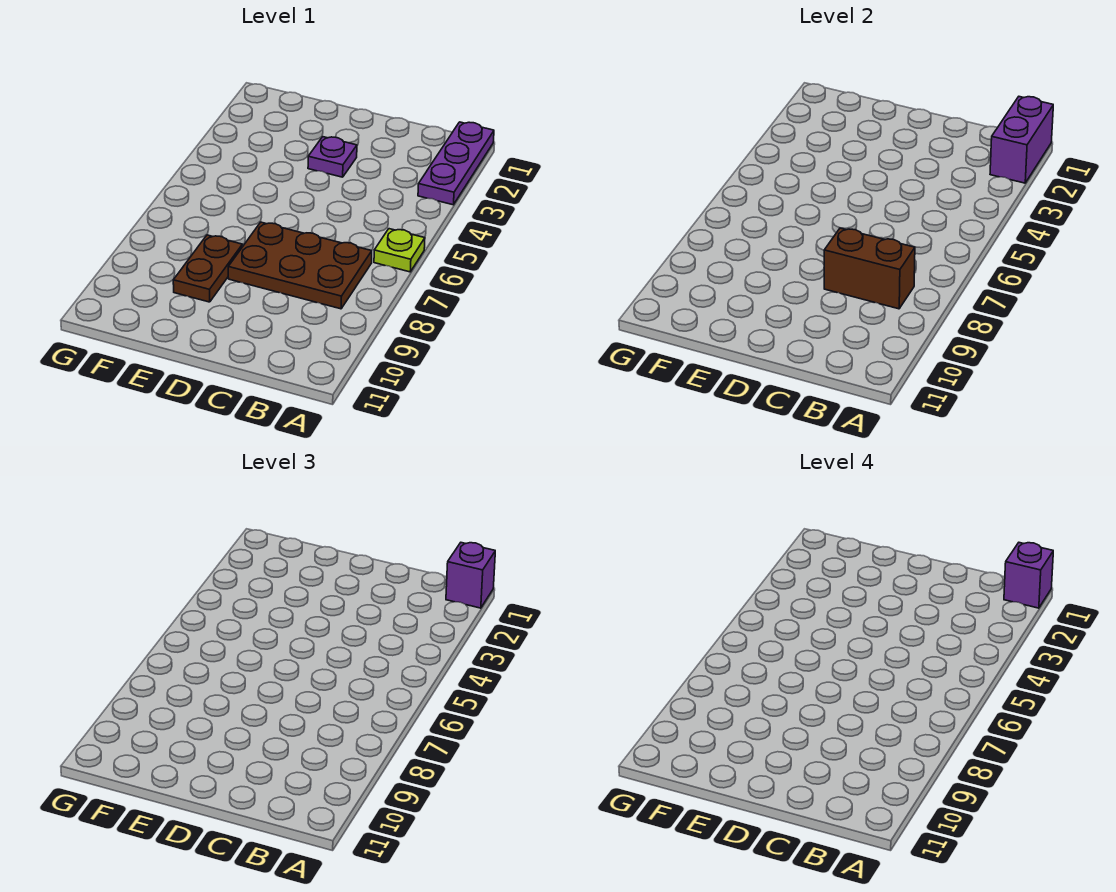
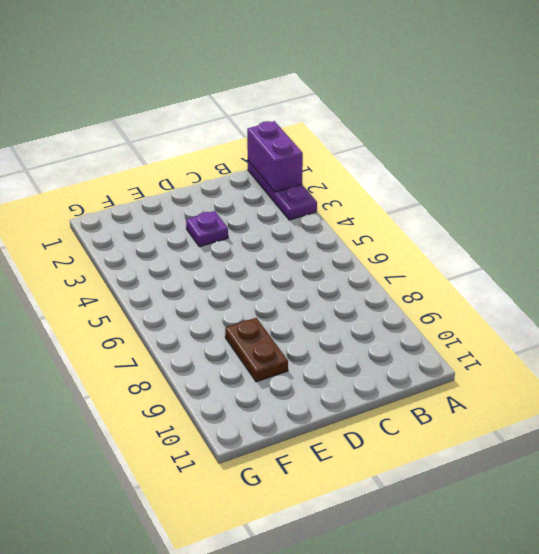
none -> lime 1x1 plate [374,229,425,272]
none -> brown 2x3 plate [228,222,372,309]

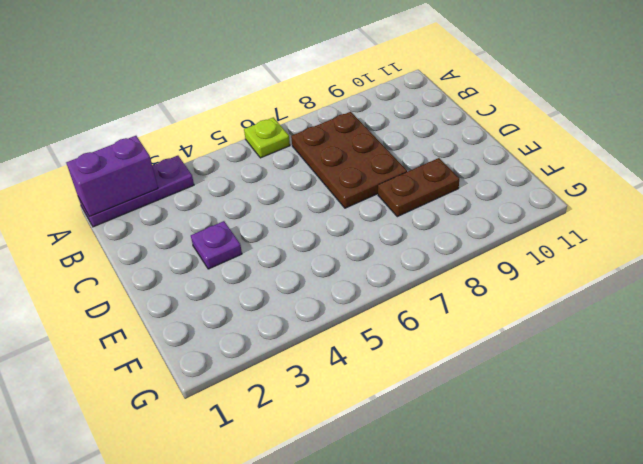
none -> brown 1x2 brick [824,228,915,309]
none -> purple 1x1 brick [446,543,495,608]

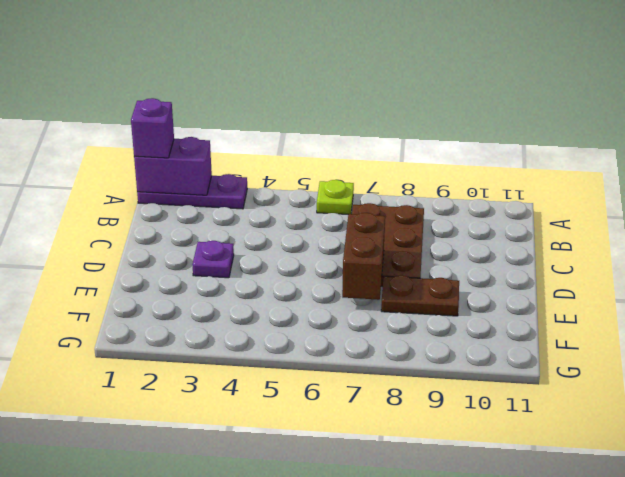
brown 1x2 brick [342,213,385,300] -> brown 1x2 brick moved to [824,228,915,309]
none -> purple 1x1 brick [1004,543,1053,608]

